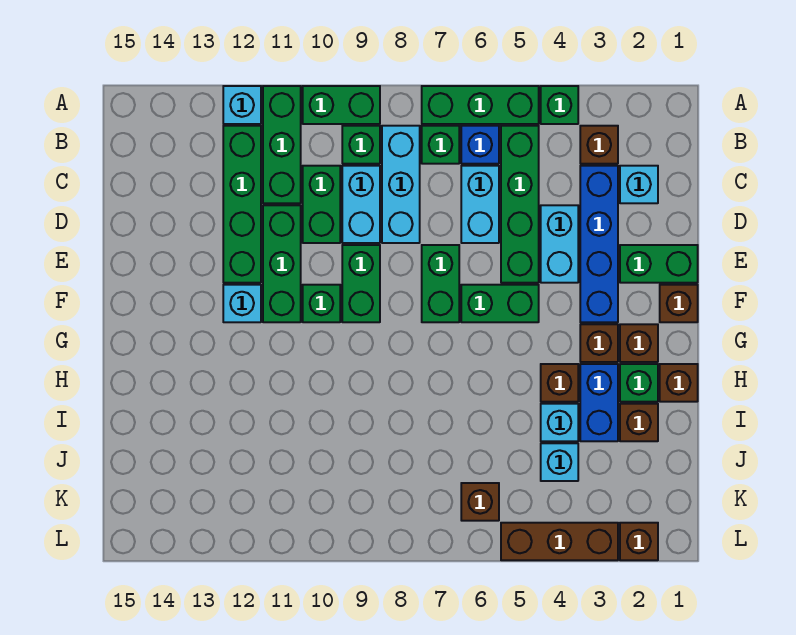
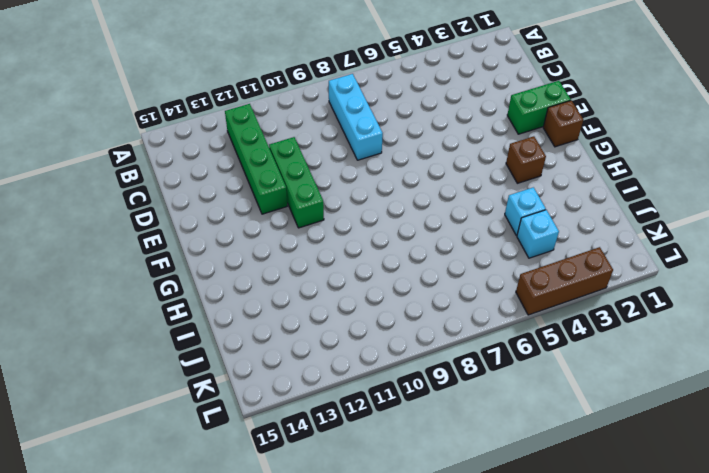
none -> green 1x1 brick [541,86,578,124]
none -> green 1x3 brick [422,86,539,124]
none -> green 1x2 brick [303,86,380,124]
none -> green 1x3 brick [263,86,301,203]

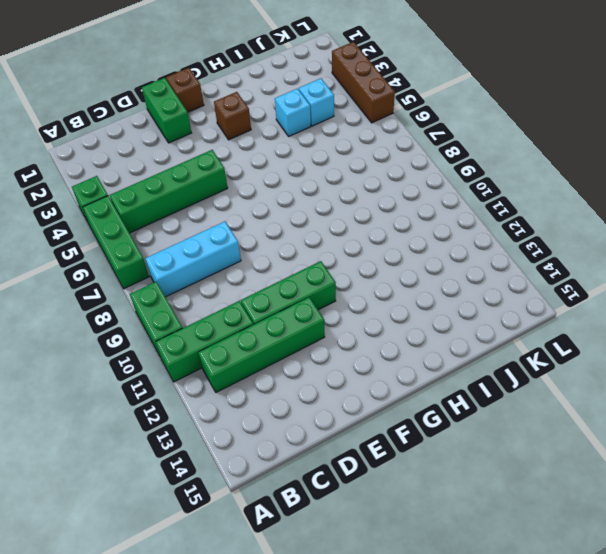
none -> cyan 1x1 brick [223,86,261,124]
none -> brown 1x1 brick [580,126,618,164]
none -> blue 1x1 brick [461,126,499,164]
none -> green 1x1 brick [422,126,459,164]

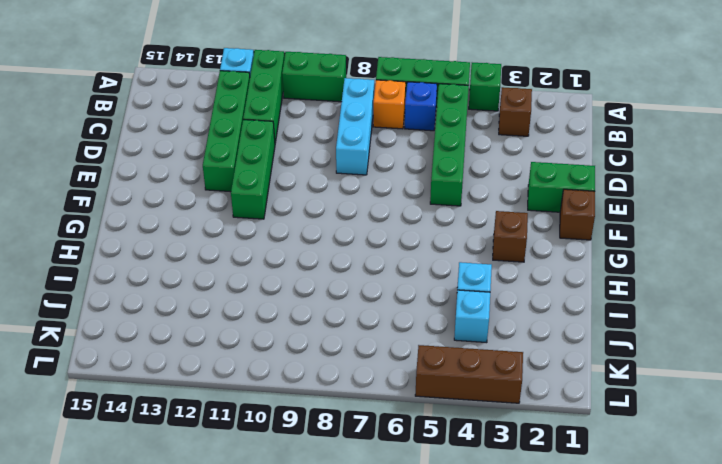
orange 1x1 brick [373,80,406,129] -> green 1x1 brick [422,126,459,164]
none -> green 1x1 brick [342,126,380,164]
none -> cyan 1x1 brick [620,166,658,203]
none -> blue 1x4 brick [580,166,618,322]
none -> cyan 1x2 brick [461,166,499,243]

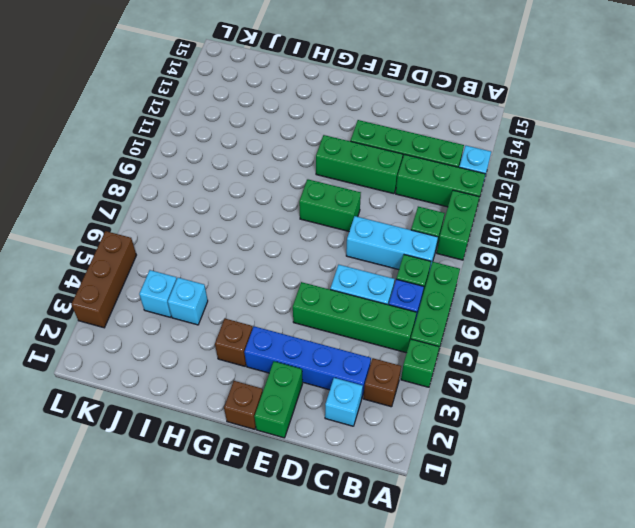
none -> cyan 1x2 brick [342,166,380,243]
none -> green 1x2 brick [303,166,340,243]
none -> cyan 1x2 brick [541,205,578,283]
none -> green 1x2 brick [422,245,459,322]

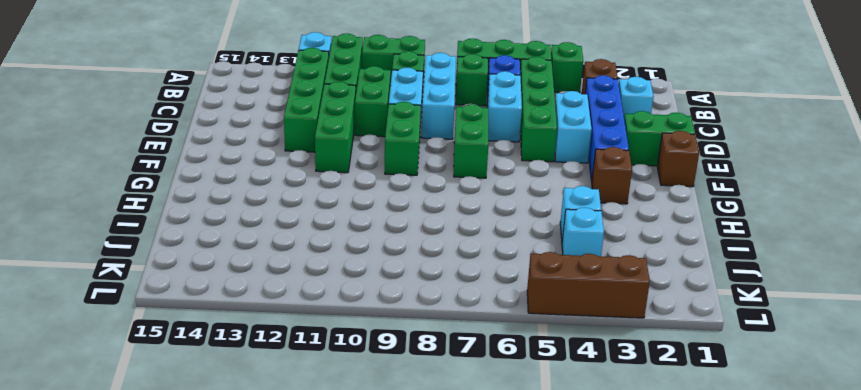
none -> green 1x2 brick [461,285,539,322]
none -> green 1x1 brick [303,285,340,322]
none -> cyan 1x1 brick [223,285,261,322]
none -> brown 1x1 brick [620,324,658,362]

